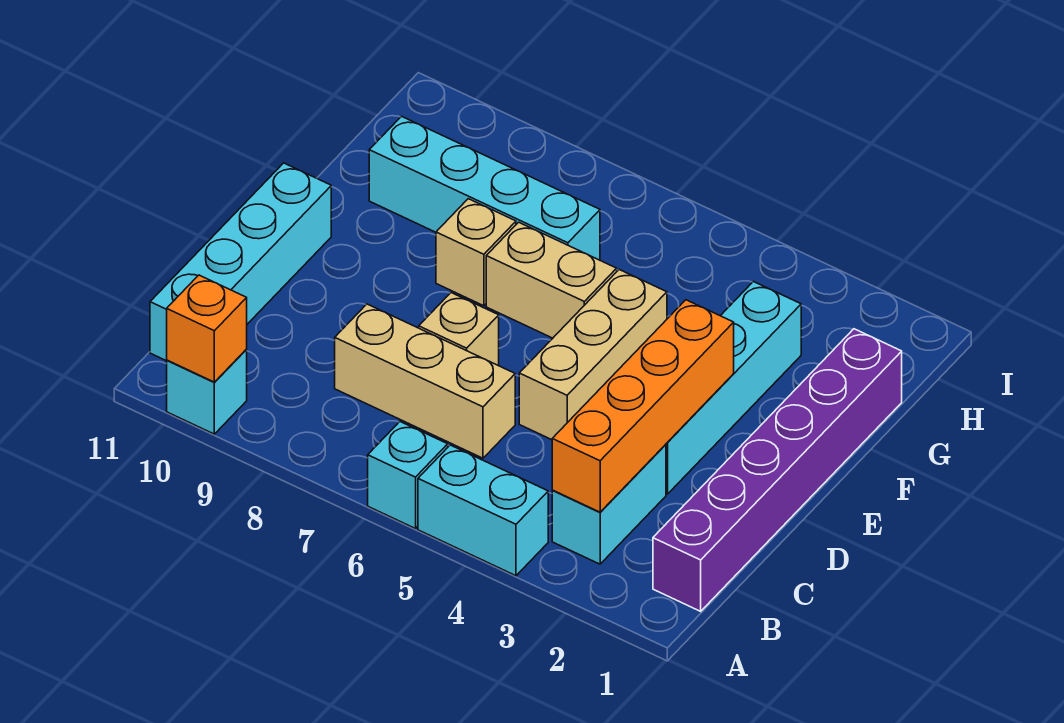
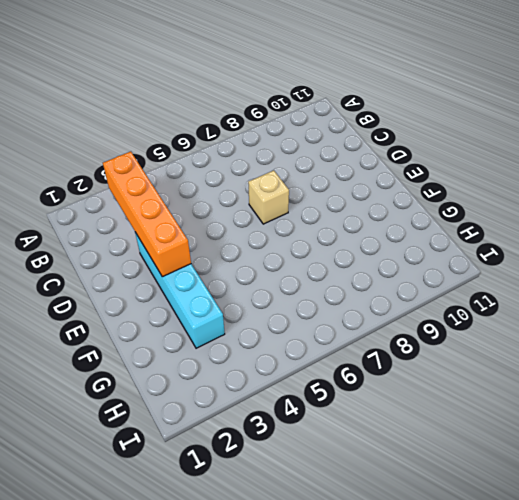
none -> cyan 1x2 brick [418,445,548,576]
none -> cyan 1x1 brick [368,422,448,529]
none -> cyan 1x1 brick [167,350,247,434]

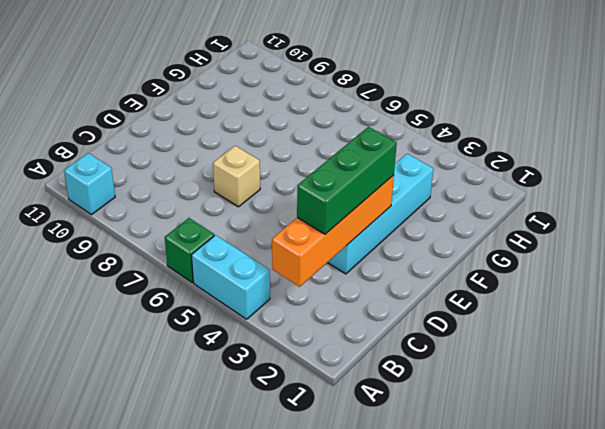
green 1x1 brick [165,218,214,283] -> cyan 1x1 brick [368,422,448,529]
green 1x3 brick [297,127,397,234] -> none
none -> purple 1x6 brick [653,329,902,611]
none -> cyan 1x2 brick [552,445,666,564]
none -> cyan 1x4 brick [150,163,331,361]

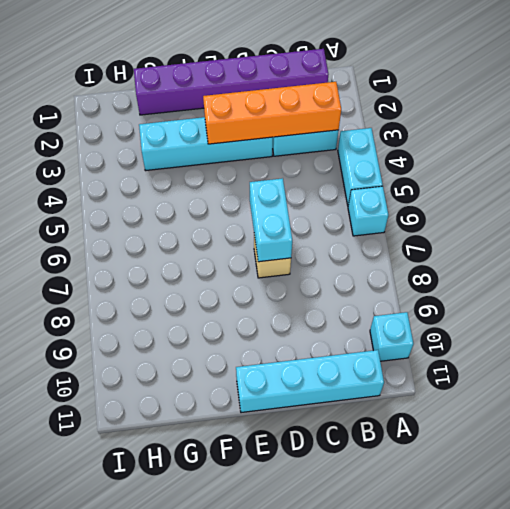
cyan 1x2 brick [250,178,292,262] -> none
none -> tan 1x3 brick [335,304,515,458]
none -> tan 1x3 brick [519,270,667,440]
none -> tan 1x2 brick [486,222,617,338]

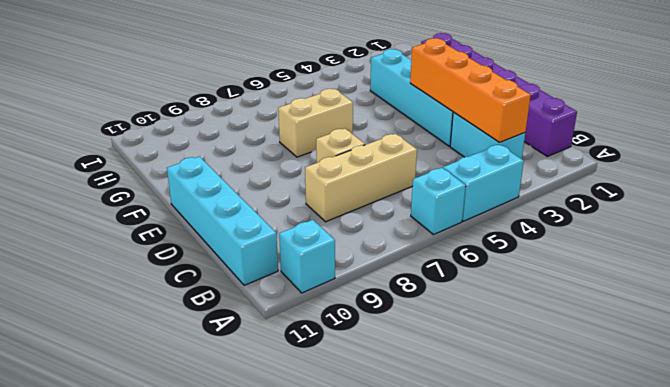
none -> tan 1x3 brick [519,270,667,440]
none -> tan 1x1 brick [436,199,516,306]
none -> cyan 1x4 brick [369,116,600,260]

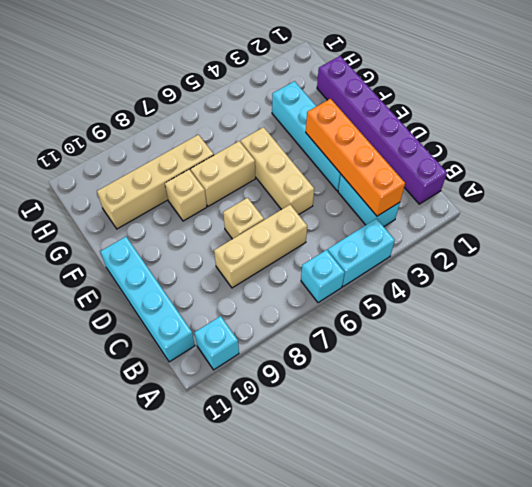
tan 1x4 brick [97,135,214,229] -> cyan 1x4 brick [369,116,600,260]
none -> orange 1x1 brick [167,275,247,382]

